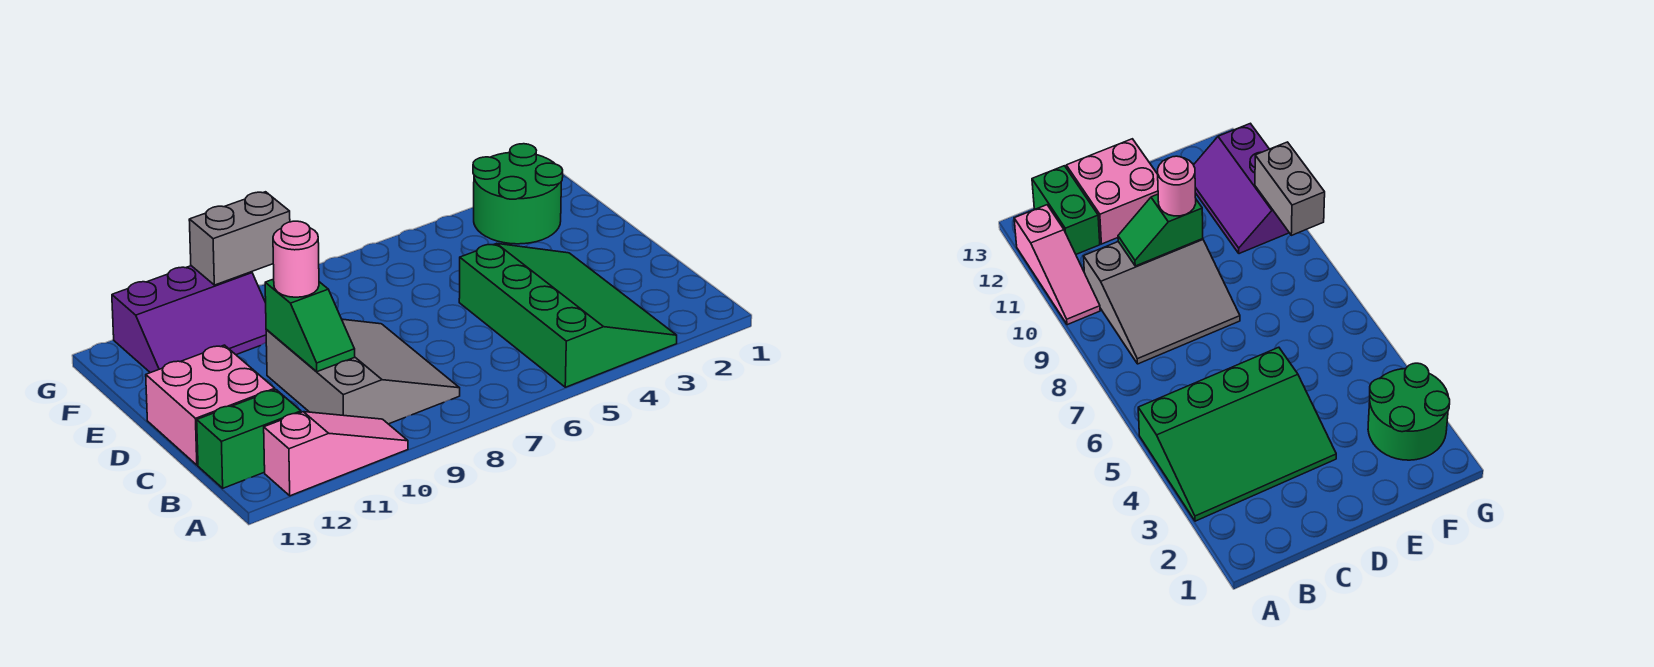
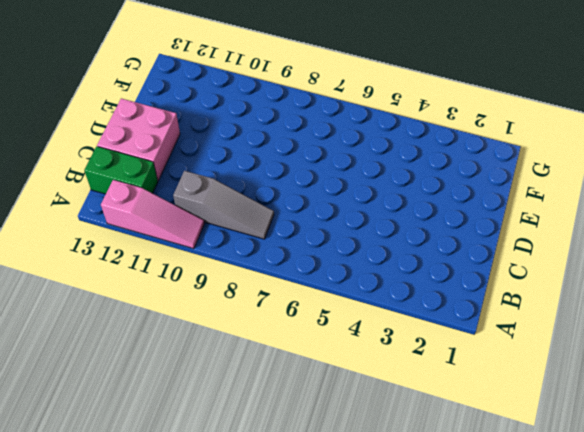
grey 1x3 slope [173,171,274,239] -> grey 3x3 slope [266,319,460,424]
none -> green 3x4 slope [459,243,677,387]
none -> green 2x2 round brick [473,144,563,244]

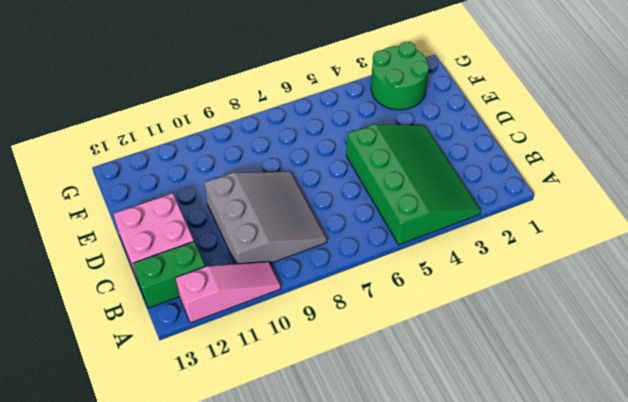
none -> purple 2x3 slope [112,266,266,373]
none -> green 1x2 slope [265,279,355,372]

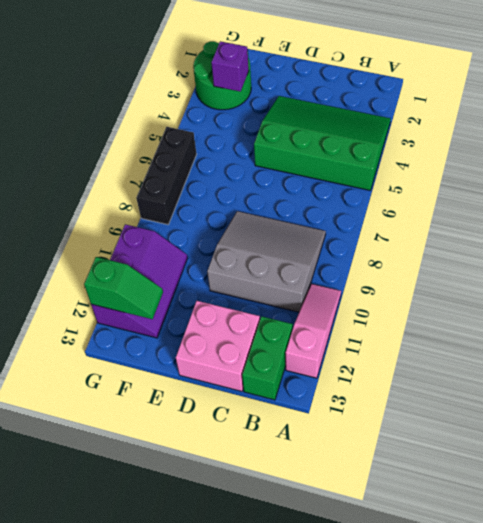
purple 1x1 brick [211,41,249,92] -> none
green 1x2 slope [84,257,163,319] -> green 1x2 slope moved to [265,279,355,372]
black 1x3 brick [136,127,197,225] -> none
none -> grey 1x2 brick [189,192,290,285]
none -> pink 1x1 round brick [273,221,319,297]

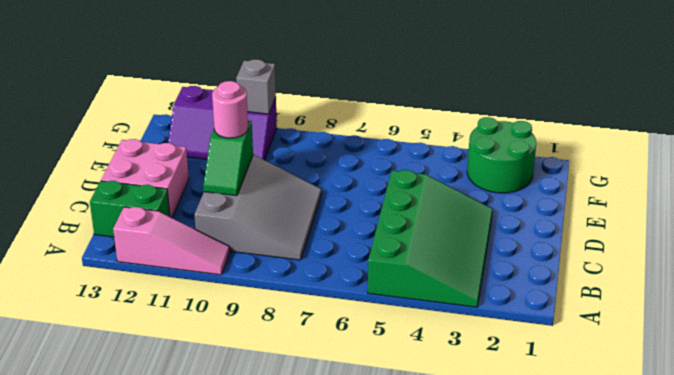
grey 1x1 brick [236,59,276,114] -> grey 1x2 brick [189,192,290,285]

